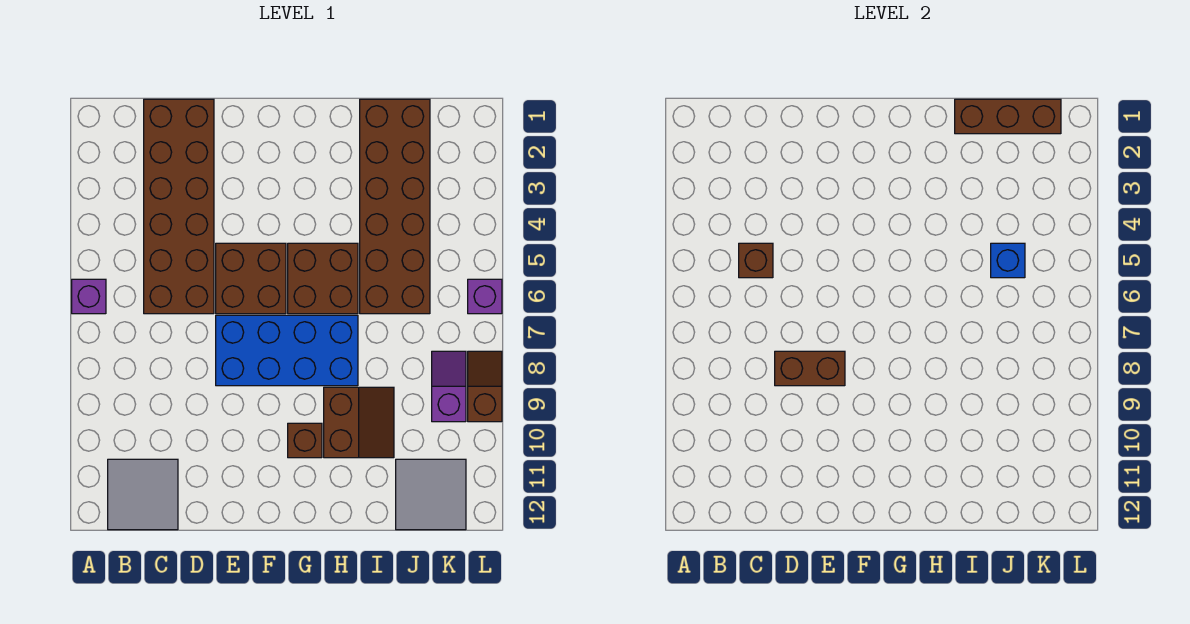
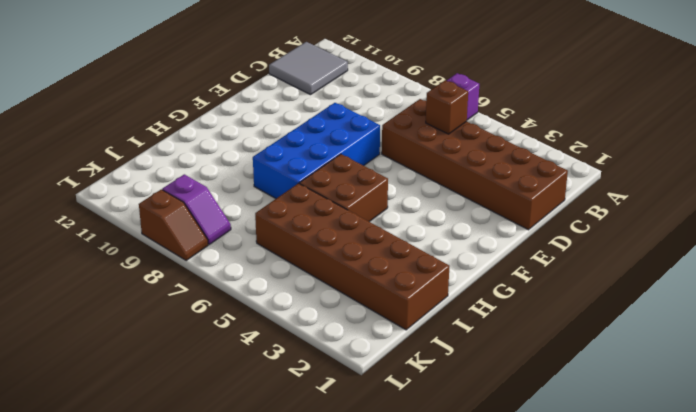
none -> brown 2x2 brick [216,243,286,314]
none -> brown 1x1 brick [288,423,322,458]
none -> brown 2x2 slope [324,387,394,458]

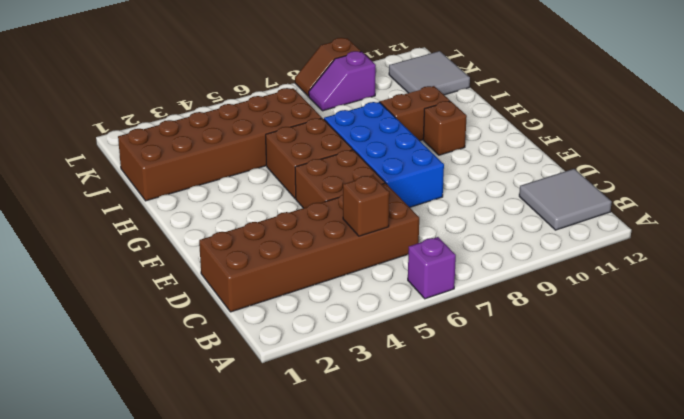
none -> purple 1x1 brick [468,279,502,314]
none -> brown 1x2 brick [775,351,845,386]
none -> brown 1x3 brick [955,99,1061,134]

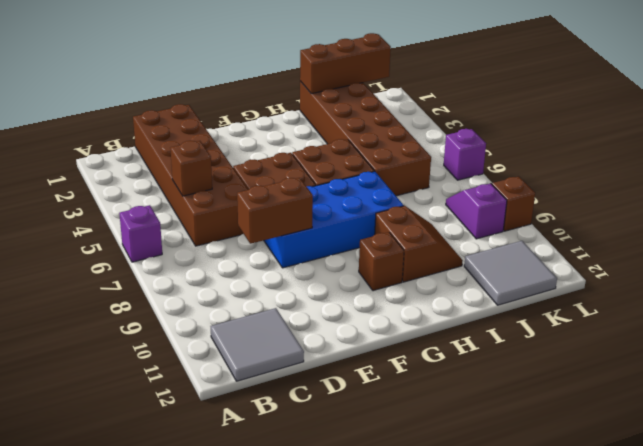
none -> blue 1x1 brick [991,243,1025,278]

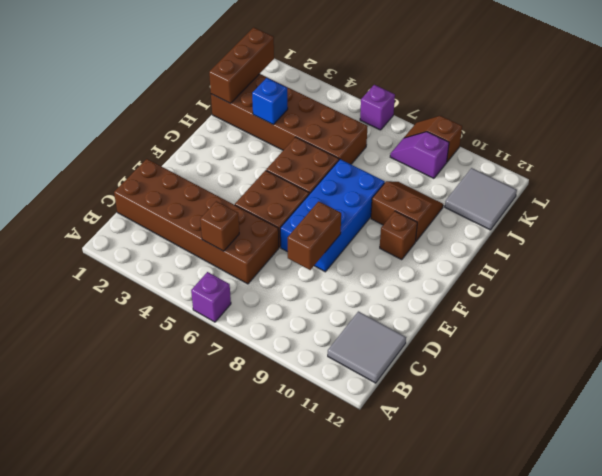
blue 1x1 brick [252,78,288,125] -> blue 1x1 brick moved to [991,243,1025,278]

